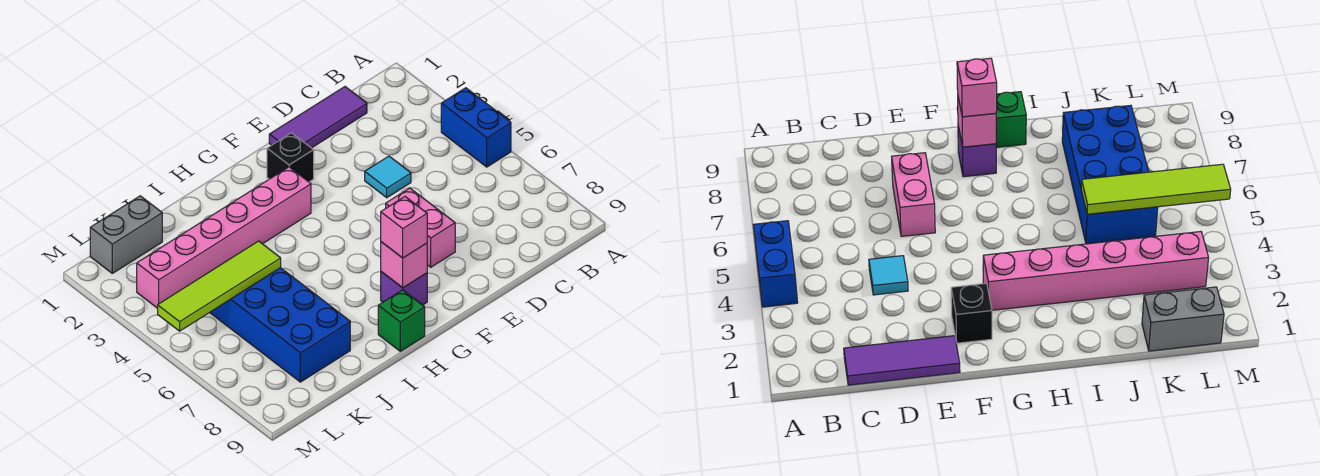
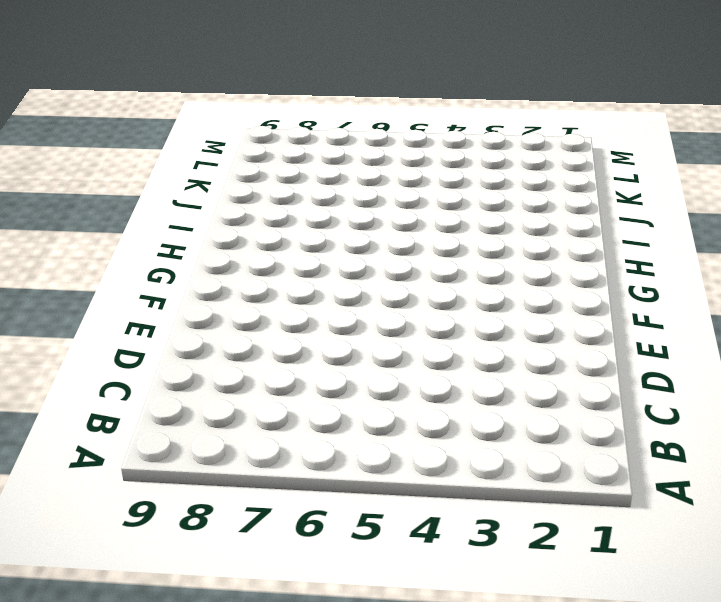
none -> blue 1x2 brick [441,88,511,167]
none -> purple 1x3 tile [269,87,367,148]
none -> cyan 1x1 tile [365,156,411,198]

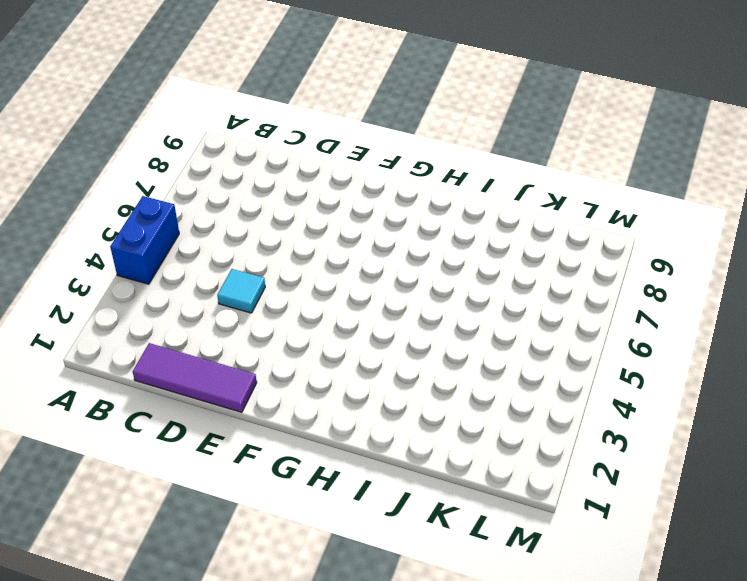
none -> pink 1x2 brick [386,188,455,267]
none -> black 1x1 brick [267,133,314,182]
none -> pink 1x6 brick [137,167,311,308]

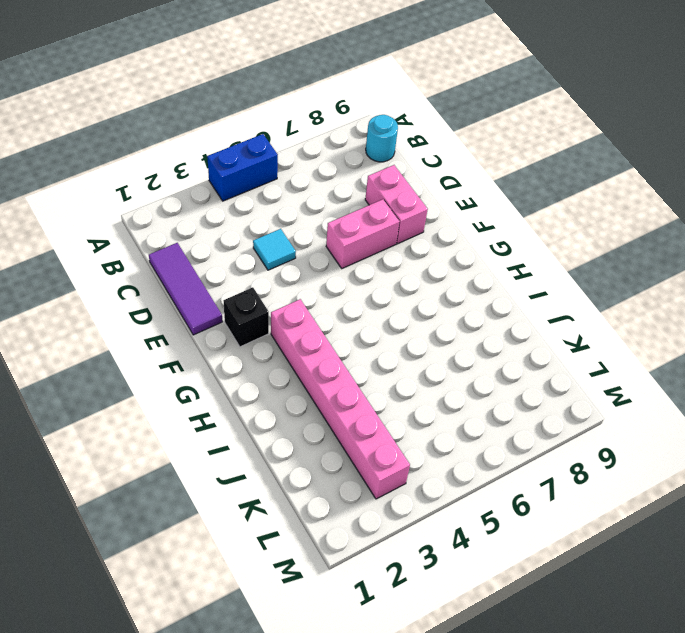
cyan 1x1 round brick [366,115,398,162] -> none
pink 1x2 brick [365,165,428,244] -> none
none -> purple 1x1 brick [381,272,427,305]
none -> green 1x1 brick [378,290,425,351]
none -> blue 2x4 brick [210,268,350,382]

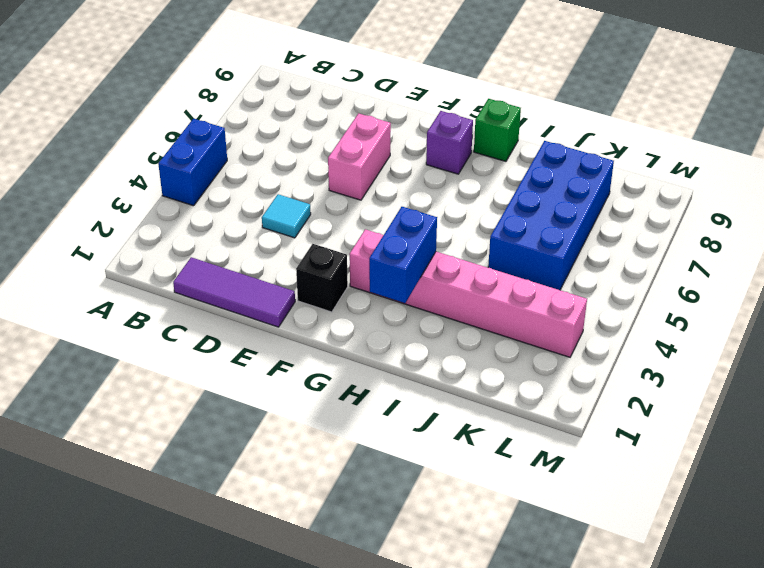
blue 1x2 brick [369,207,437,303] -> none
none -> grey 1x2 brick [90,196,162,273]
none -> pink 1x1 brick [381,242,427,288]
none -> lime 1x4 tile [158,241,281,331]

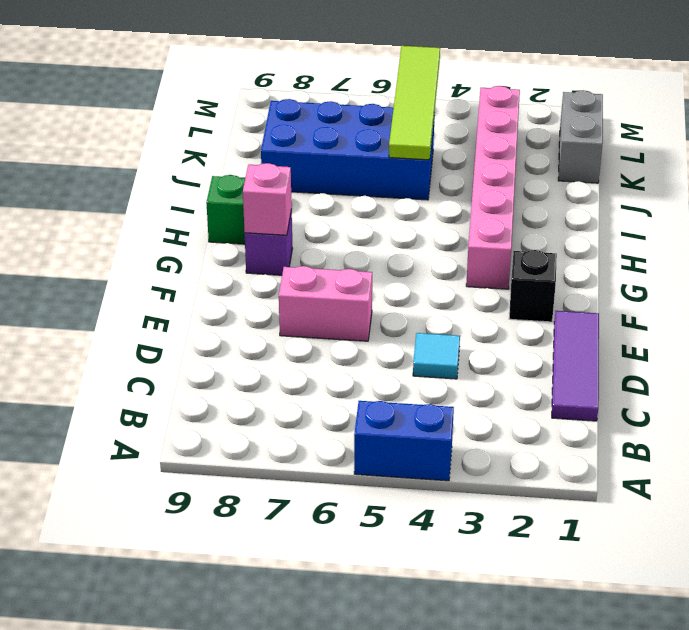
none -> pink 1x1 brick [381,197,427,258]

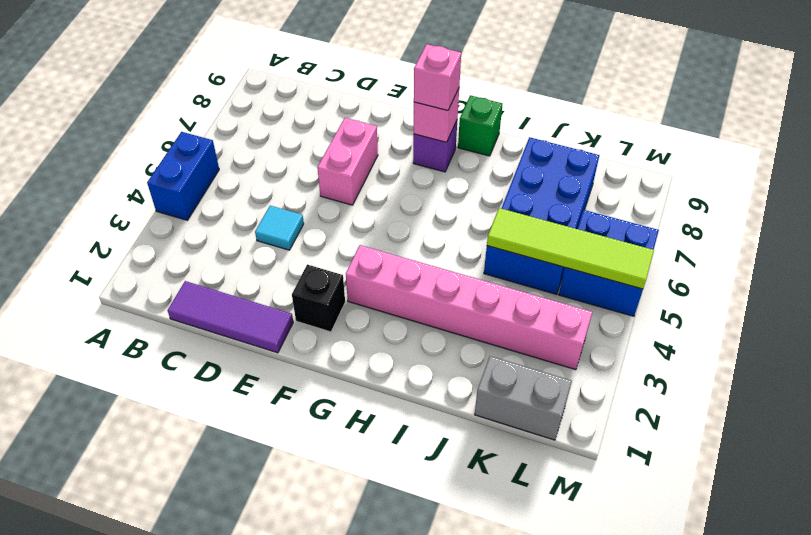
blue 2x2 brick [559,210,659,316] -> none

